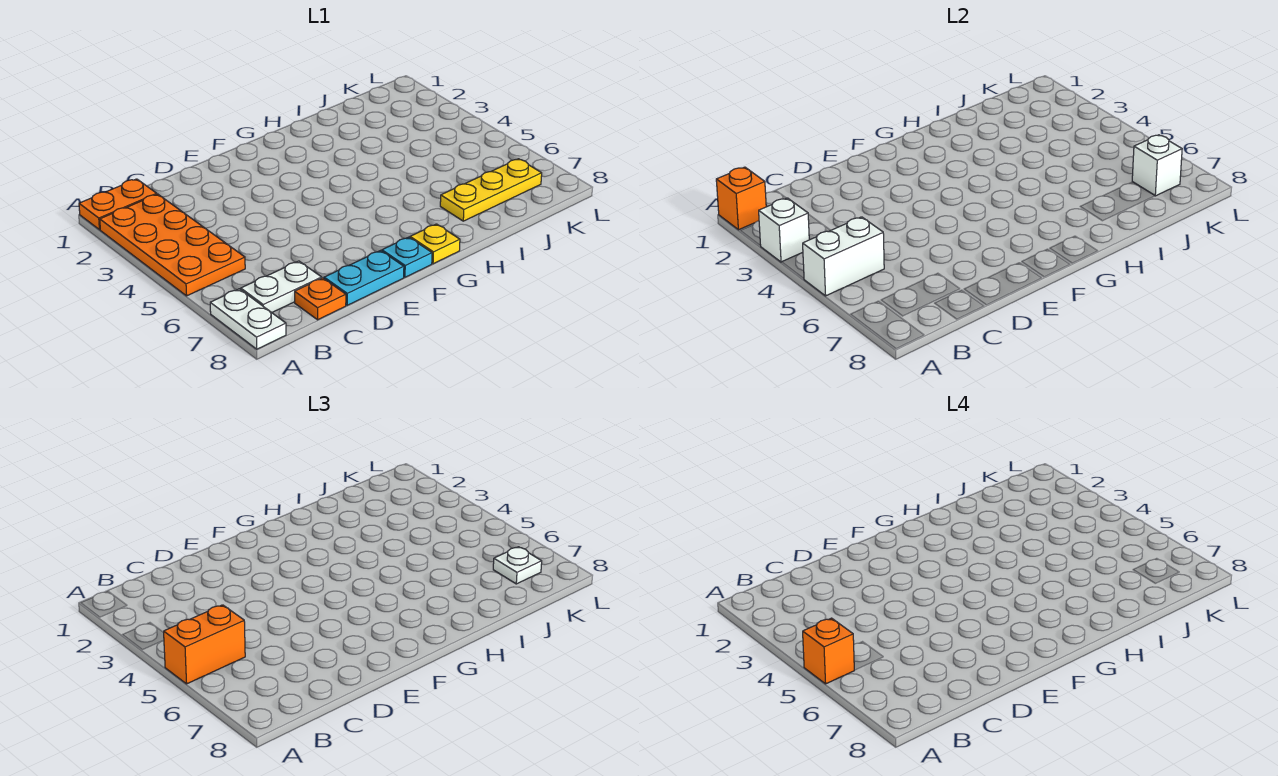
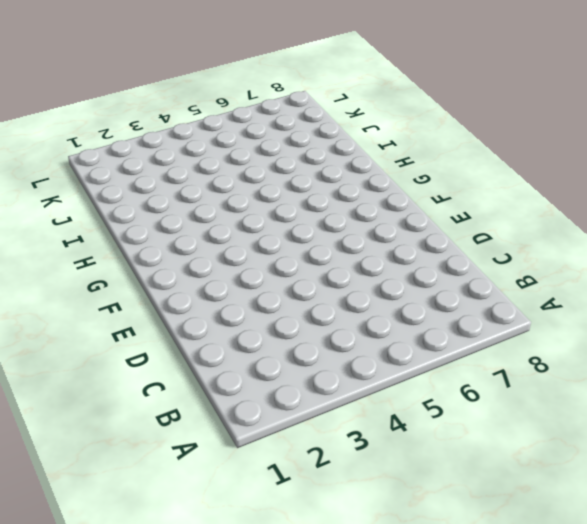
none -> orange 1x2 plate [79,179,157,230]
none -> orange 2x4 plate [100,194,245,296]
none -> white 1x2 plate [210,289,286,349]

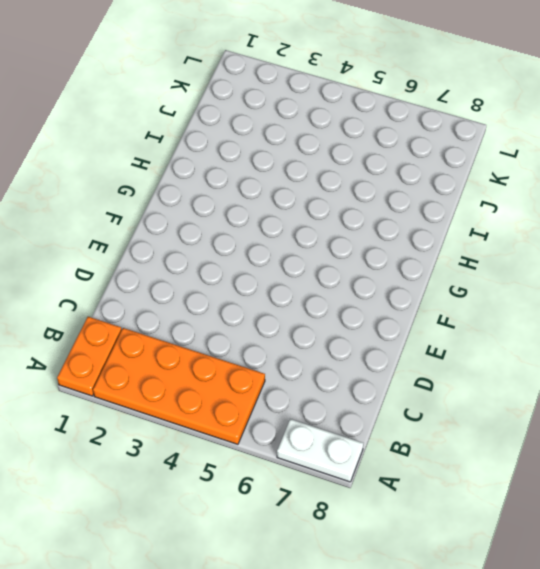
none -> white 1x2 plate [241,261,322,313]
none -> orange 1x1 plate [295,278,346,320]
none -> cyan 1x2 plate [324,251,404,305]

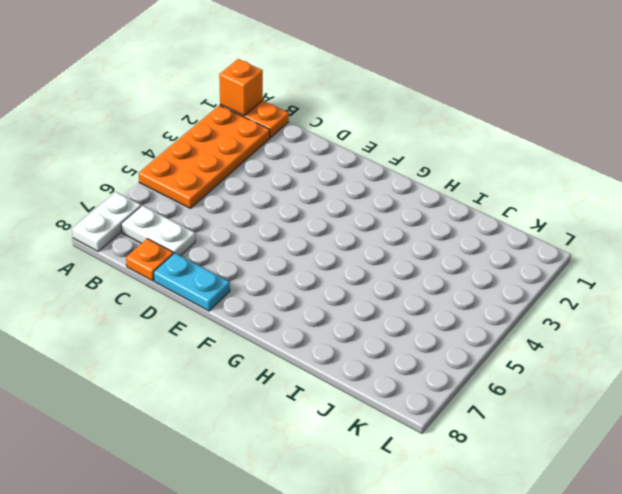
none -> cyan 1x1 plate [382,237,432,277]
none -> yellow 1x1 plate [410,224,460,264]
none -> yellow 1x3 plate [440,159,542,221]

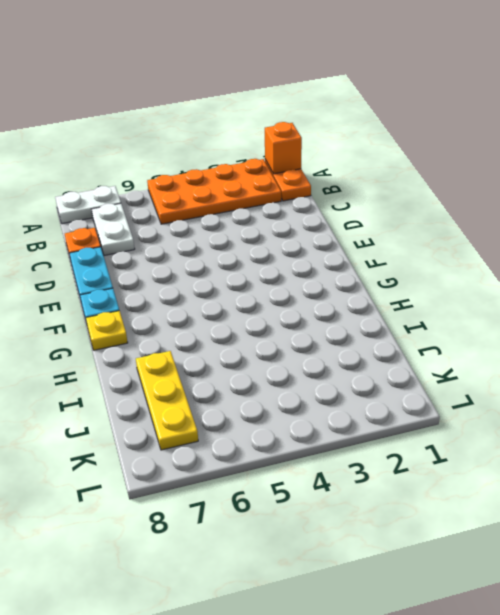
none -> white 1x1 brick [759,198,809,262]
none -> white 1x2 brick [803,217,884,296]
none -> white 1x1 brick [1132,135,1182,196]

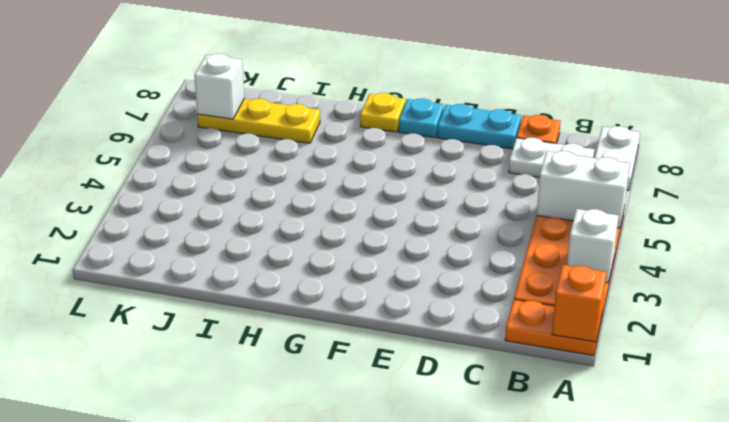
none -> orange 1x2 brick [164,605,245,684]
none -> white 1x1 plate [493,547,542,584]
none -> orange 1x1 brick [803,618,854,684]

